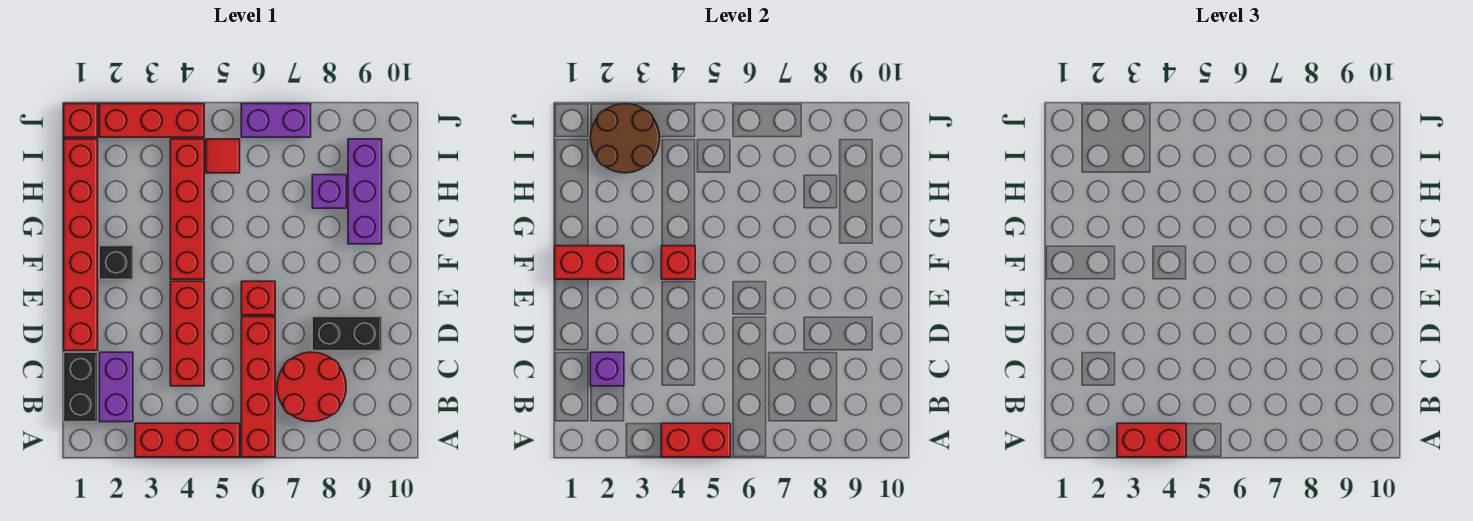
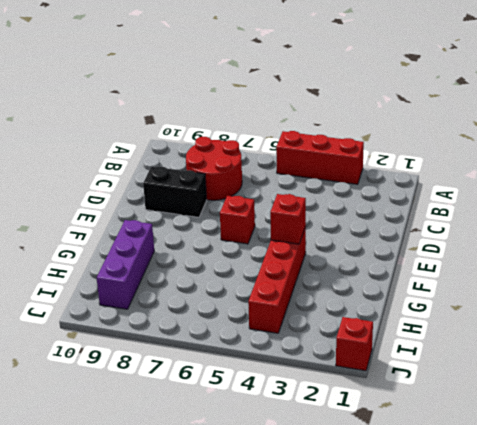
none -> red 1x4 brick [241,317,275,457]
none -> black 1x2 brick [64,352,98,422]
none -> purple 1x2 brick [99,352,133,422]

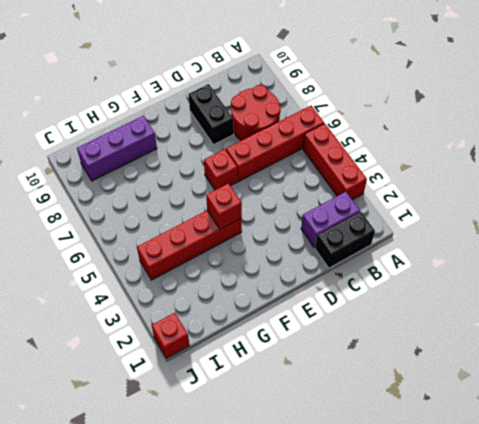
none -> red 1x3 brick [170,281,204,386]
none -> red 1x6 brick [64,139,98,351]
none -> black 1x1 brick [99,246,133,279]

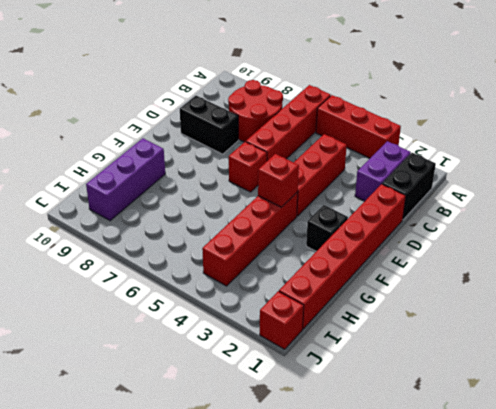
none -> purple 1x1 brick [312,175,346,208]
none -> red 1x1 tile [206,139,240,173]
none -> red 1x3 brick [99,104,204,137]

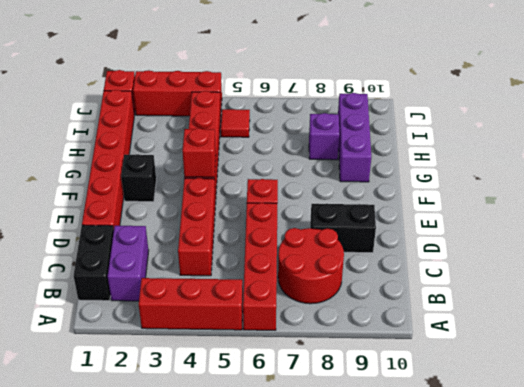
none -> purple 1x2 brick [241,104,311,137]
none -> red 1x2 brick [661,423,731,457]
none -> purple 1x1 brick [590,352,624,386]

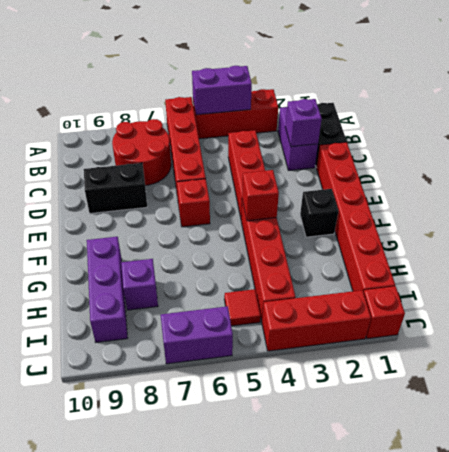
purple 1x2 brick [192,66,252,115] -> red 1x2 brick [661,423,731,457]
none -> red 1x2 brick [555,246,624,279]
none -> brown 2x2 round brick [590,104,660,173]
none -> red 1x2 brick [1117,423,1186,457]

